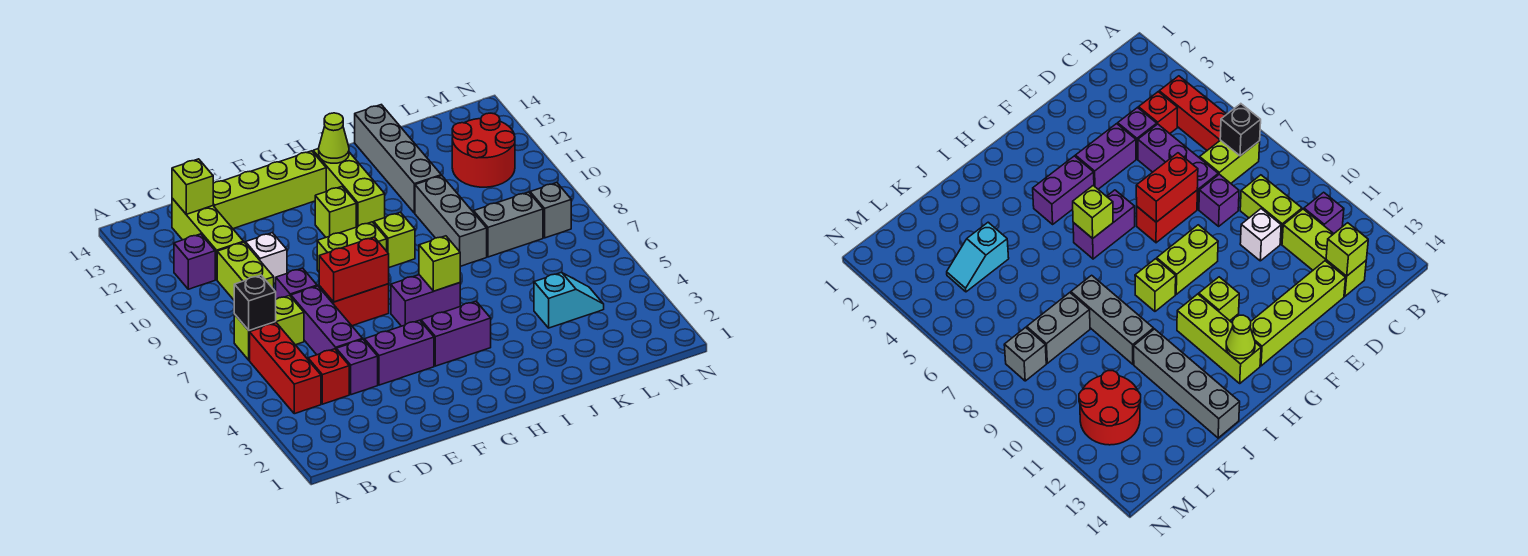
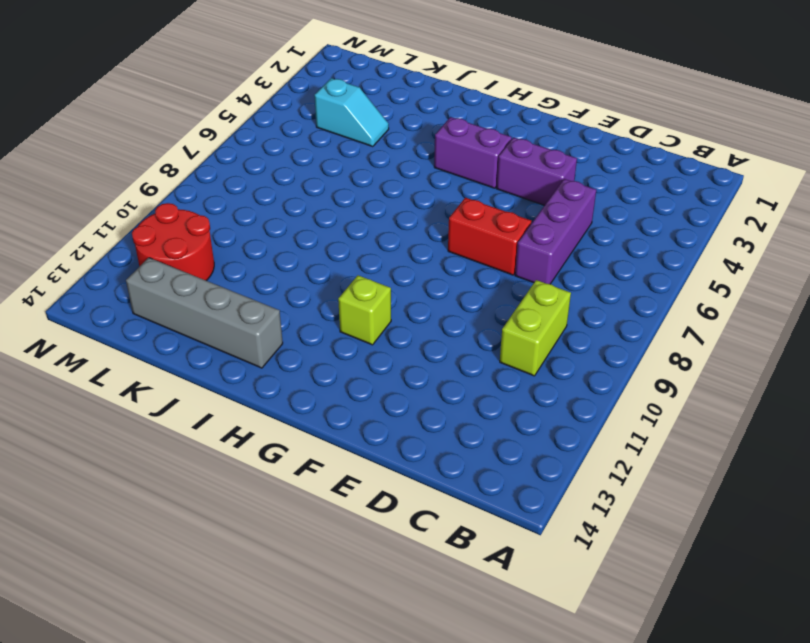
grey 1x4 brick [126,258,283,368] -> grey 1x4 brick turned to [355,105,441,213]
cyan 1x2 slope [314,78,389,147] -> cyan 1x2 slope turned to [534,272,604,328]
none -> red 1x3 brick [250,323,321,414]
none -> lime 1x2 brick [234,296,304,360]
none -> purple 1x1 brick [174,234,215,289]
none -> red 1x1 brick [308,349,349,404]

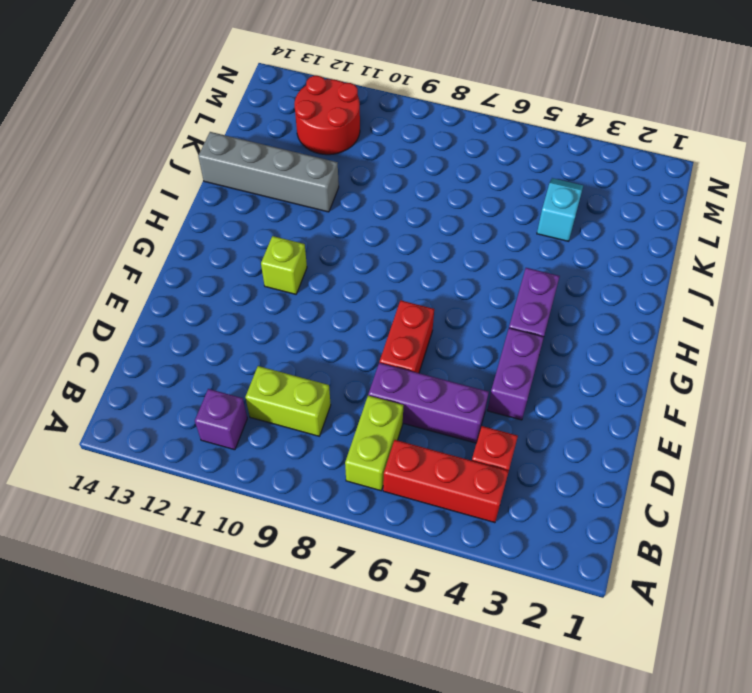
none -> lime 1x3 brick [172,198,243,280]
none -> purple 1x1 brick [336,339,378,395]
none -> purple 1x1 brick [276,268,317,299]
none -> white 1x1 brick [246,233,287,283]

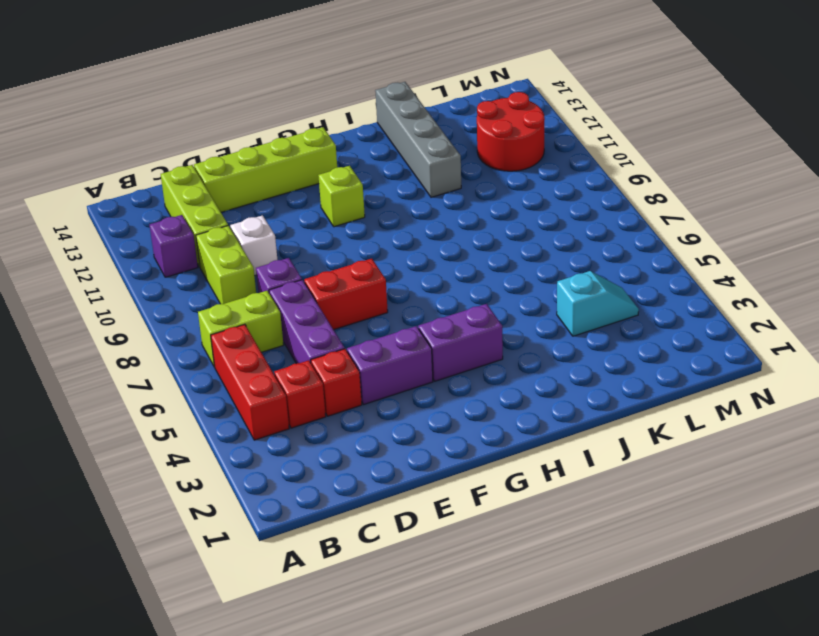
red 1x1 brick [311,349,362,416] -> purple 1x1 brick [336,339,378,395]
none -> lime 1x2 brick [317,222,387,272]
none -> purple 1x2 brick [391,275,460,326]
none -> lime 1x1 brick [374,212,415,267]
none -> lime 1x3 brick [313,149,385,227]

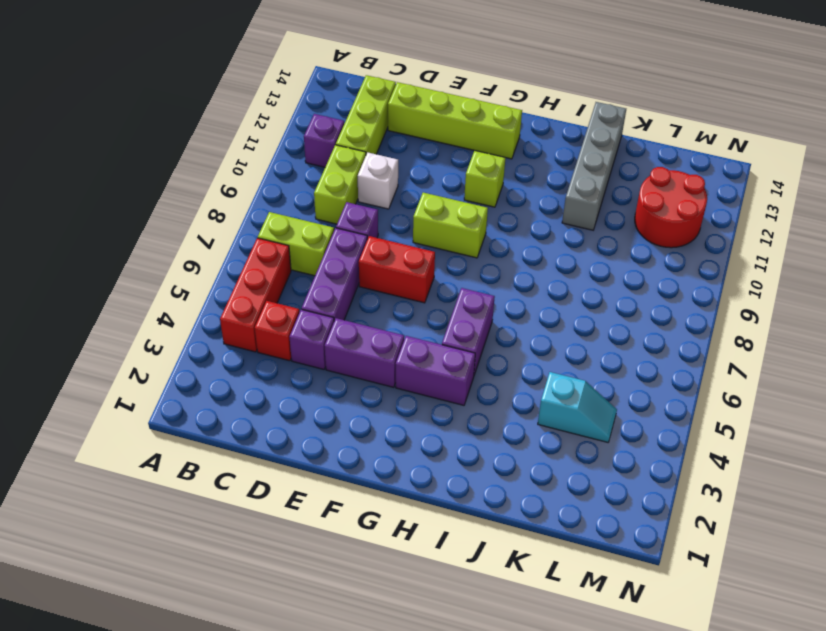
purple 1x2 brick [442,288,495,375] -> purple 1x2 brick turned to [391,275,460,326]
none -> lime 1x1 brick [374,212,415,267]
none -> lime 1x3 brick [313,149,385,227]
none -> grey 1x3 brick [415,176,487,266]
none -> grey 1x2 brick [474,192,543,257]

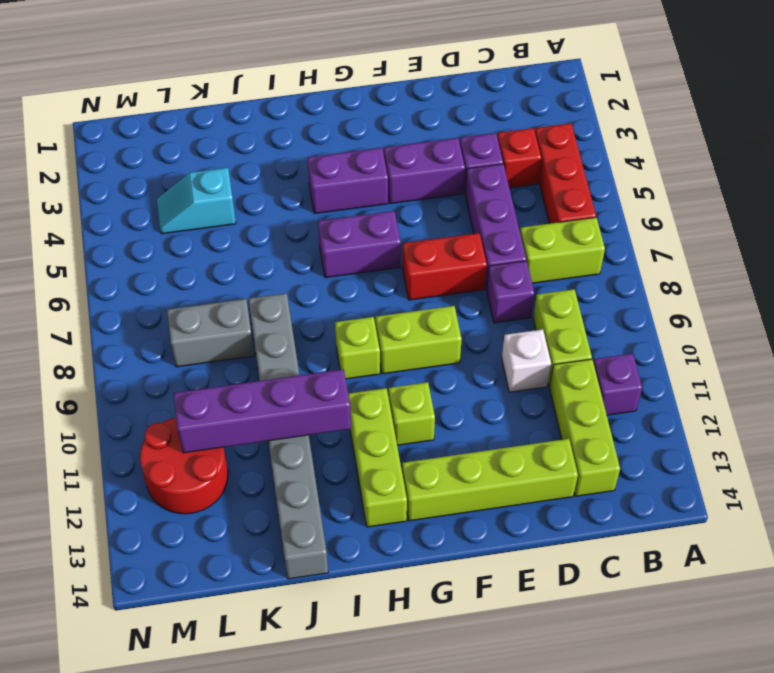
purple 1x4 brick [173,369,351,453] -> none
none -> grey 1x1 brick [530,183,571,238]
none -> black 1x1 brick [234,275,276,331]
none -> lime 1x1 brick [172,159,213,214]
none -> red 1x2 brick [319,237,389,302]

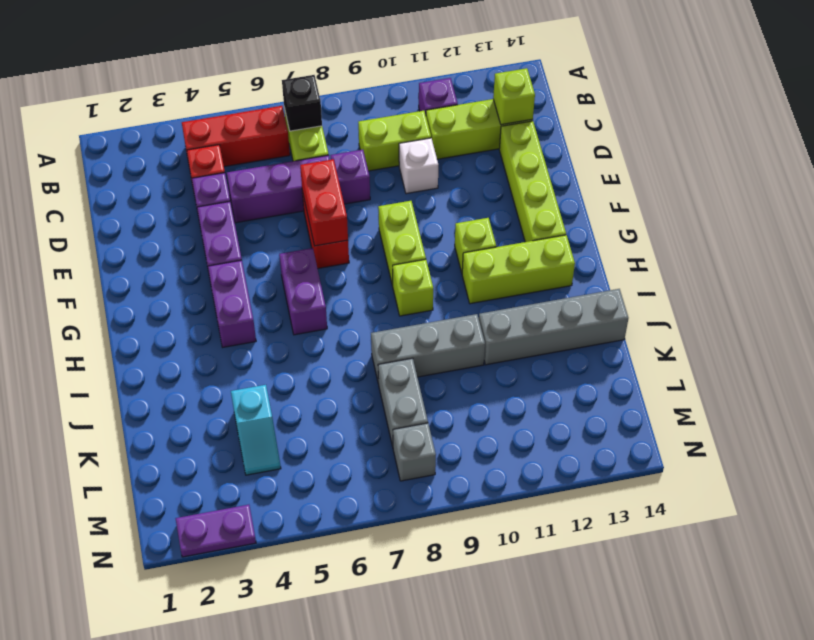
purple 1x2 plate [176,505,256,557] -> none
none -> red 2x2 round brick [452,113,515,187]
none -> lime 1x1 brick [419,236,460,291]
none -> lime 1x1 cone [319,113,349,163]

